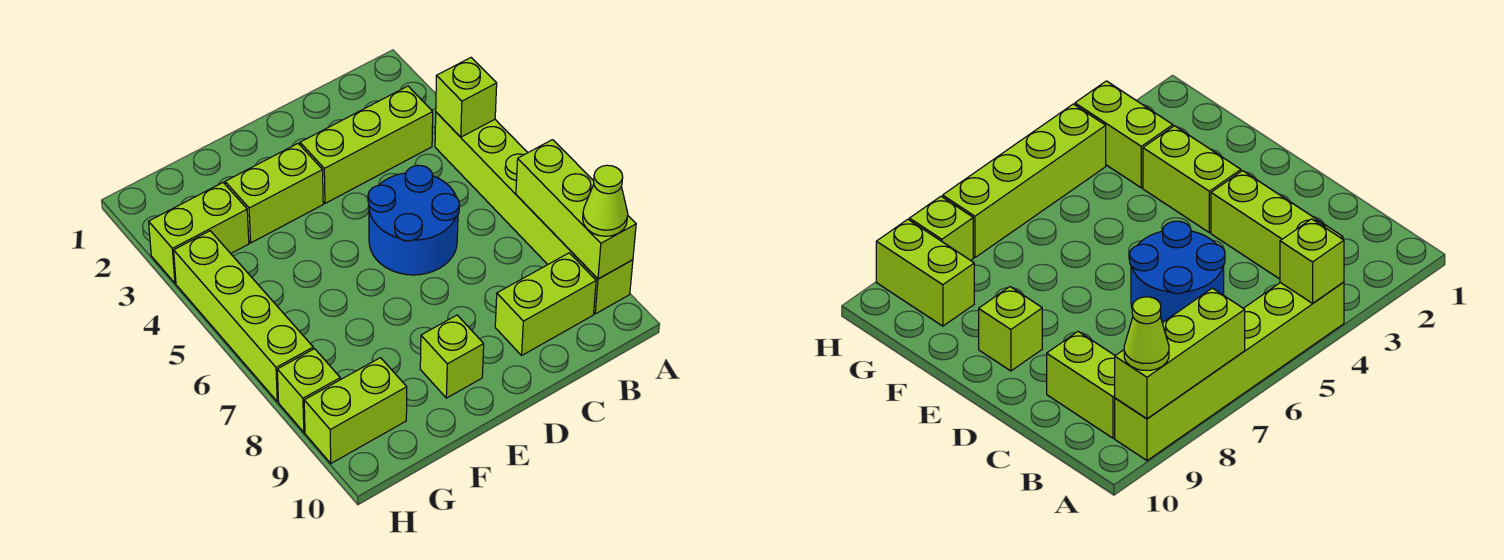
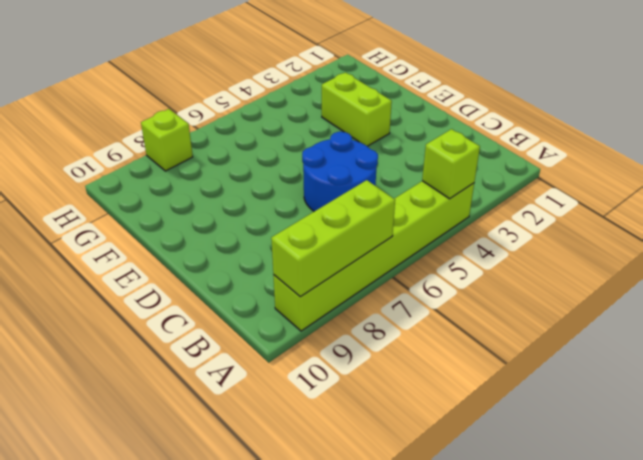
none -> lime 1x3 brick [300,86,433,203]
none -> lime 1x2 brick [495,253,596,355]
none -> lime 1x1 brick [420,315,484,398]

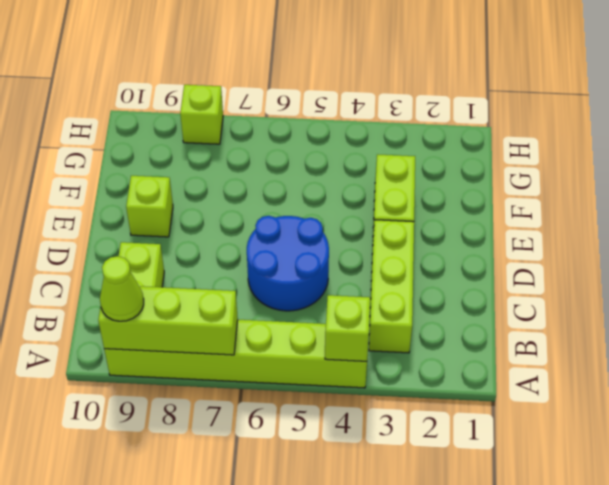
none -> lime 1x2 brick [149,183,249,283]
none -> lime 1x2 brick [304,358,407,463]
none -> lime 1x4 brick [174,231,313,402]

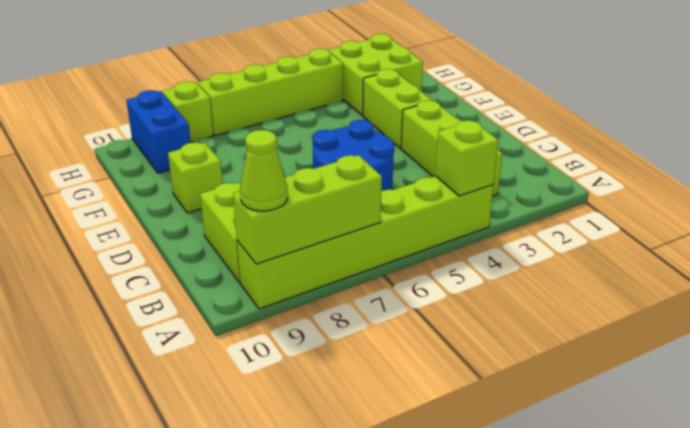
lime 2x2 brick [328,34,423,116] -> lime 1x2 brick [149,183,249,283]
blue 1x2 brick [126,90,191,173] -> lime 1x2 brick [304,358,407,463]

